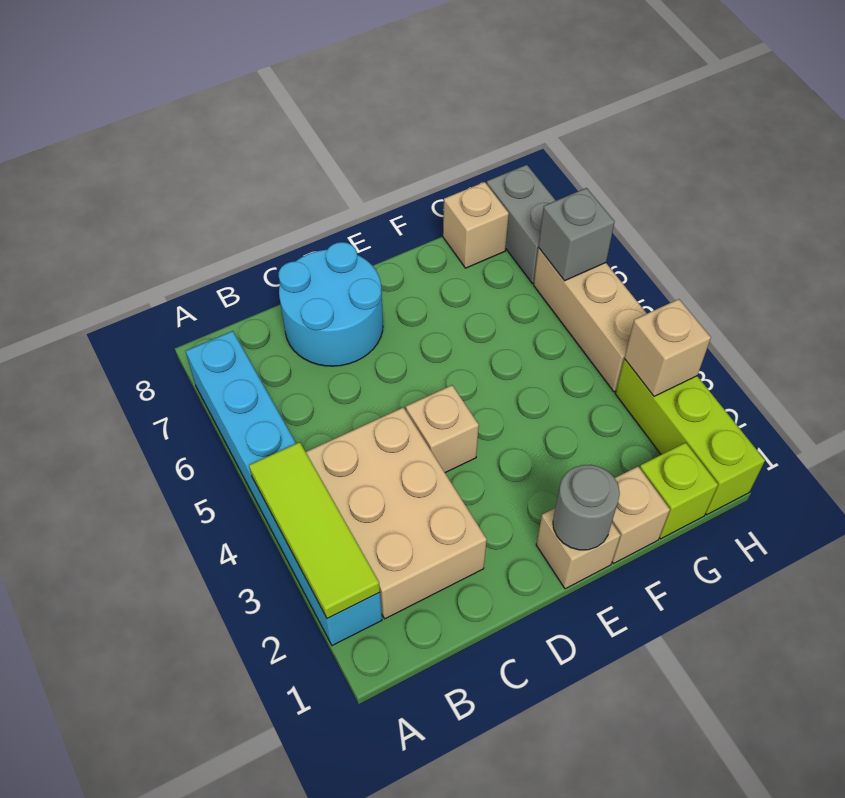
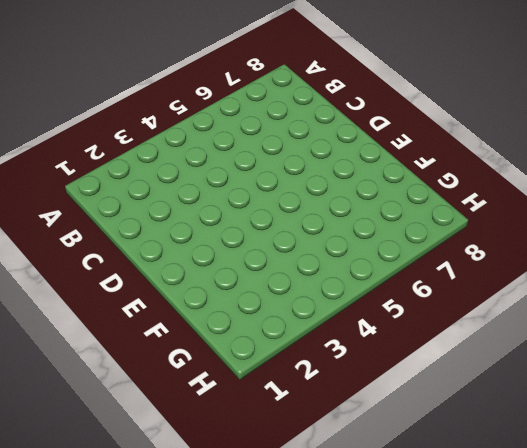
none -> cyan 1x6 brick [186,331,382,646]
none -> tan 2x3 brick [306,407,487,619]
none -> cyan 2x2 round brick [278,242,383,366]

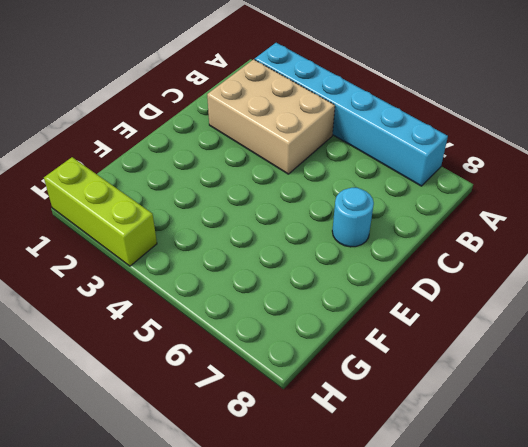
cyan 1x1 round brick [332,188,374,247] -> cyan 2x2 round brick [278,242,383,366]
none -> tan 1x1 brick [406,385,479,473]
none -> tan 1x1 brick [536,508,621,589]
none -> tan 1x1 brick [612,467,670,563]

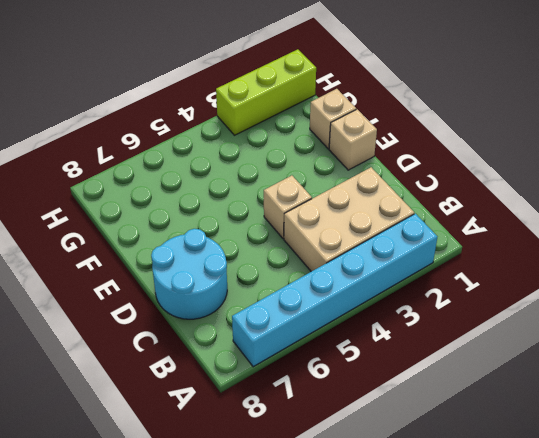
none -> lime 1x1 brick [640,443,718,539]
none -> tan 1x1 brick [443,182,509,268]
none -> tan 1x3 brick [534,248,647,392]

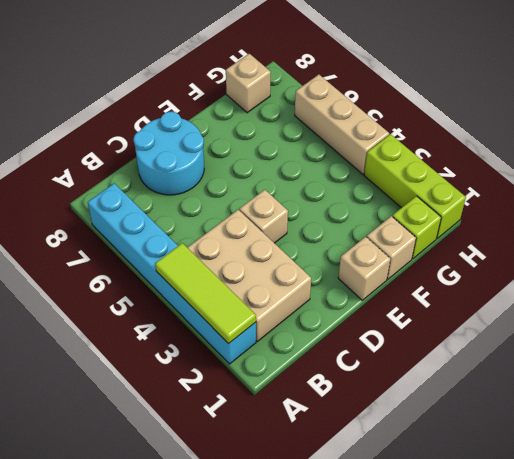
none -> grey 1x2 brick [487,165,556,284]
none -> grey 1x1 round brick [553,465,620,550]
none -> tan 1x1 brick [624,299,711,396]

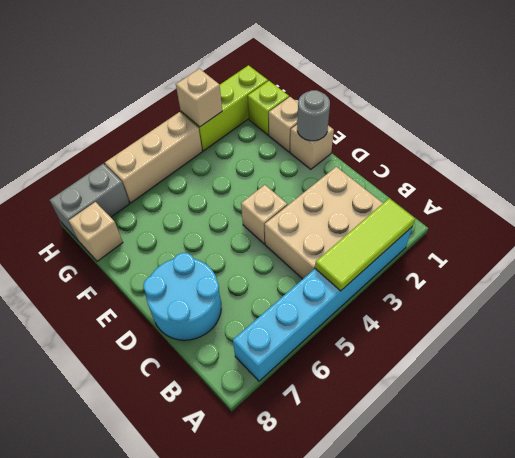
none -> grey 1x1 brick [539,188,614,281]

